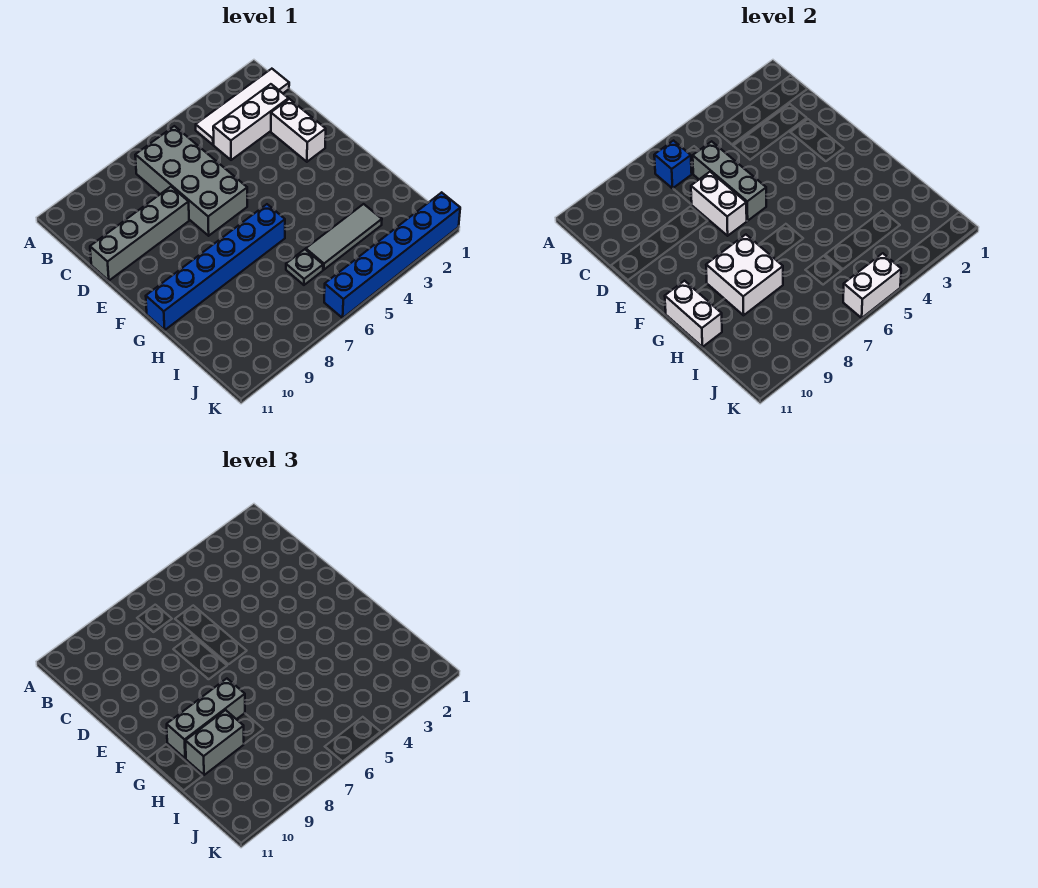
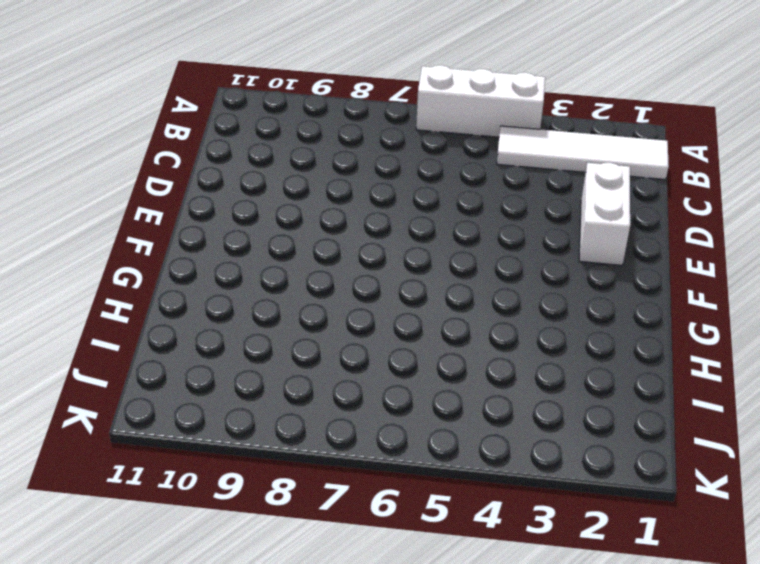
white 1x3 brick [416,65,545,137] -> white 1x3 brick moved to [213,84,289,160]
none -> grey 2x4 brick [135,126,247,236]
none -> grey 1x4 brick [90,187,189,281]
none -> blue 1x6 brick [146,204,285,330]

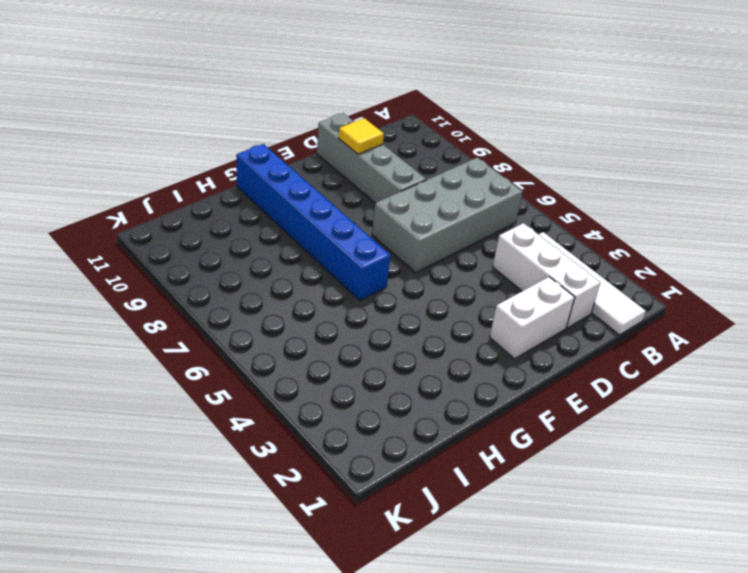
yellow 1x1 tile [339,118,384,154] -> none
none -> grey 1x3 tile [306,204,382,270]
none -> grey 1x1 plate [286,249,323,285]
none -> blue 1x6 brick [324,192,460,318]

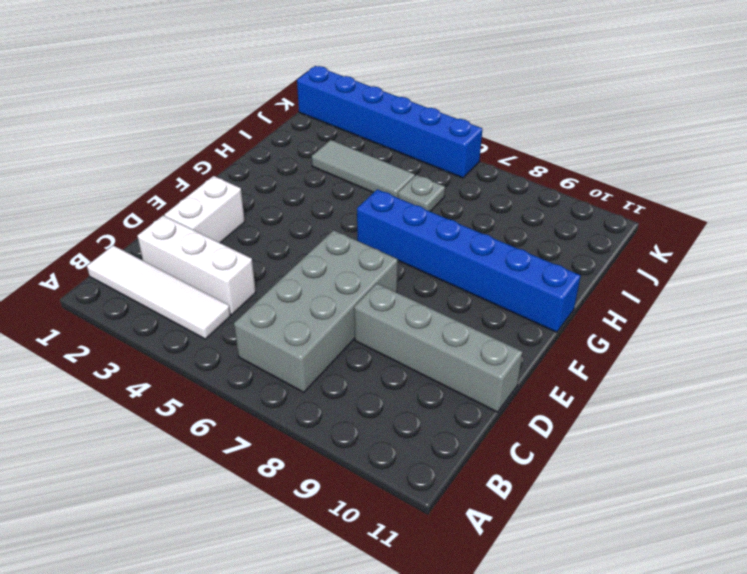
none -> blue 1x1 brick [654,141,692,188]
none -> grey 1x3 brick [693,141,766,221]
none -> white 1x2 brick [691,172,747,236]

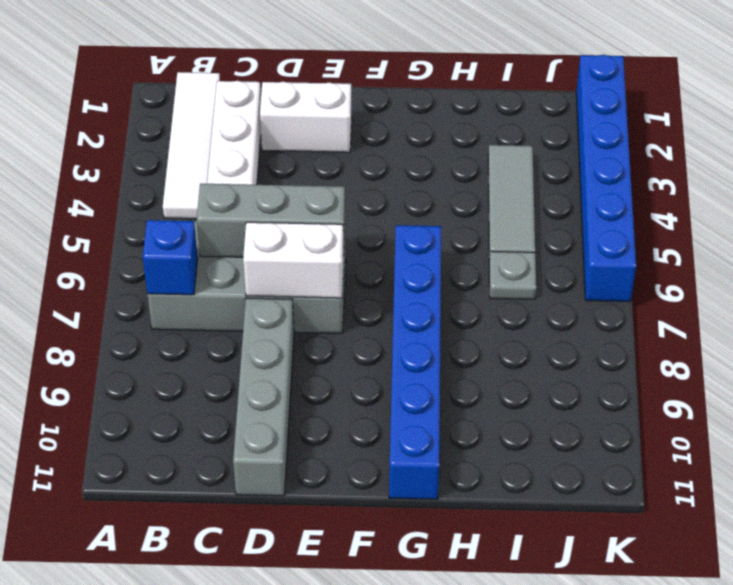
none -> white 2x2 brick [706,235,783,315]
none -> white 1x2 brick [665,281,722,347]
none -> white 1x2 brick [843,253,901,318]

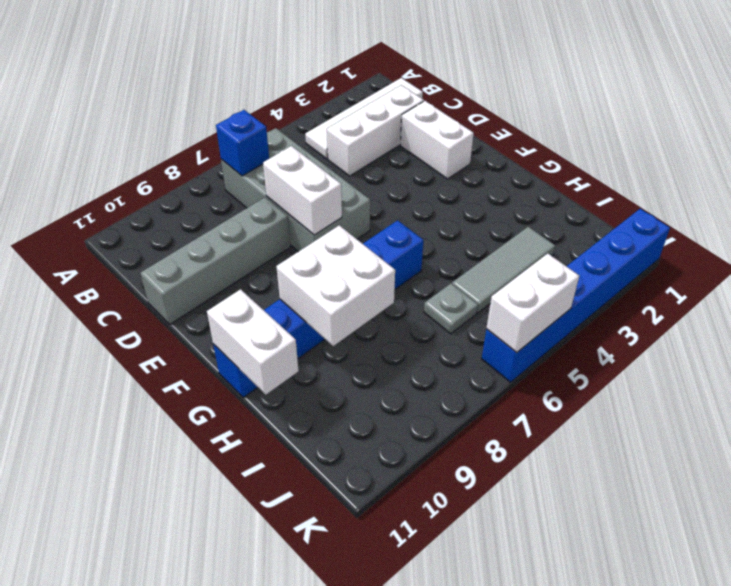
none -> grey 1x3 brick [693,141,766,221]
none -> grey 1x3 brick [167,679,245,758]
none -> grey 1x2 brick [185,710,244,775]

